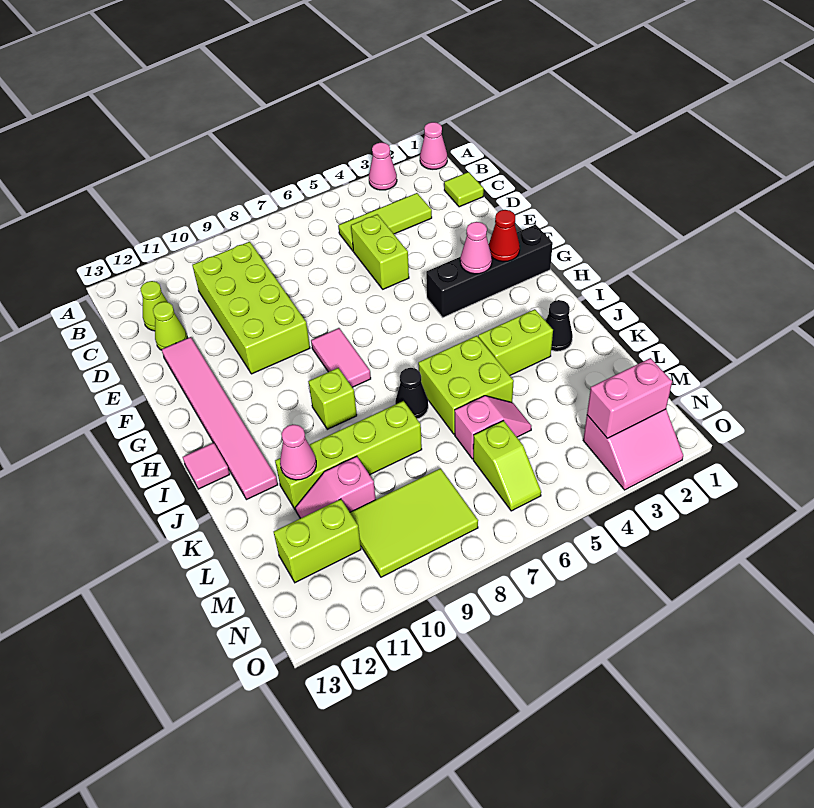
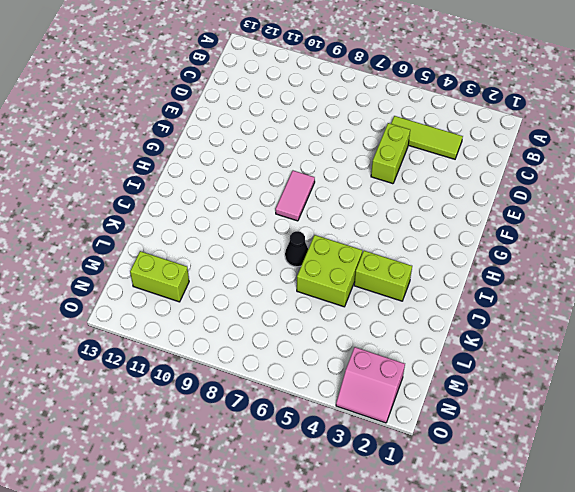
none -> pink 1x1 cone [420,122,447,169]
none -> pink 1x1 cone [369,142,397,190]
none -> lime 1x1 tile [444,172,484,207]

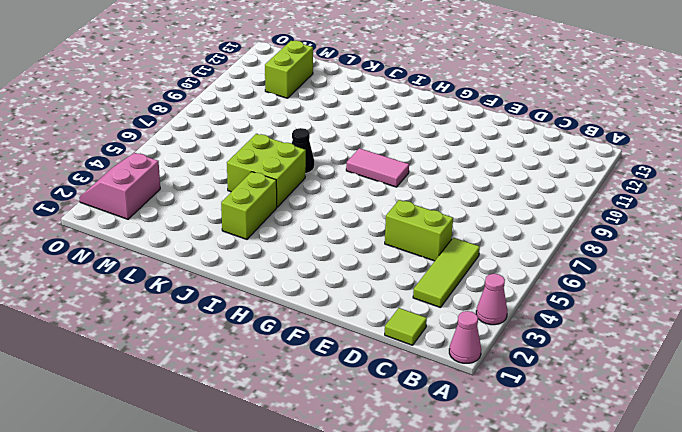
none -> lime 2x4 brick [192,242,310,374]
none -> lime 1x1 cone [140,281,168,331]
none -> lime 1x1 cone [153,302,187,350]

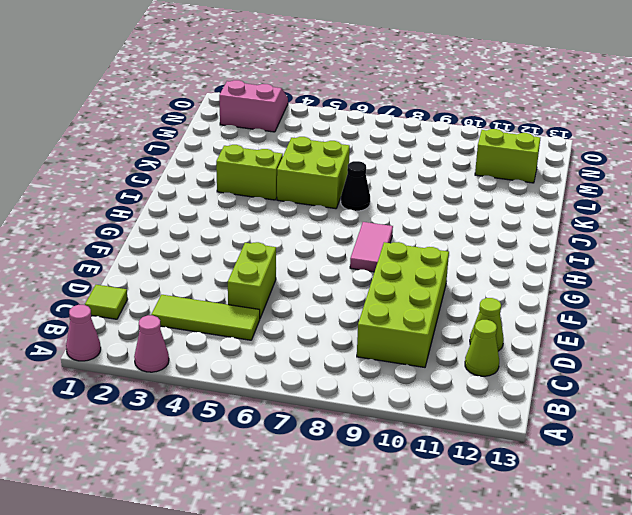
none -> pink 1x6 tile [162,337,278,500]
none -> black 1x4 brick [426,224,553,317]
none -> lime 1x1 brick [308,368,357,429]

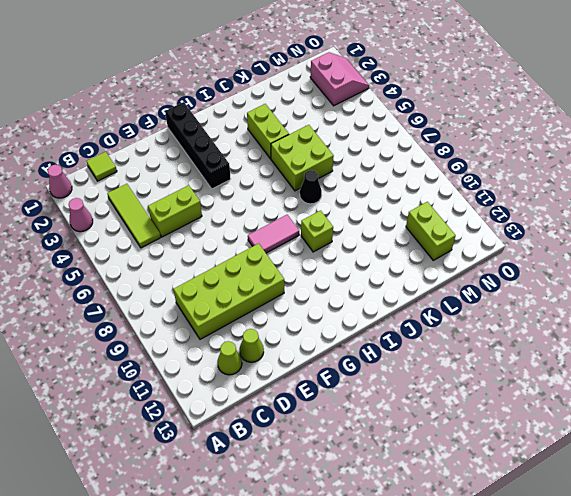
none -> pink 1x6 tile [162,337,278,500]
none -> pink 1x1 tile [183,443,230,489]
none -> black 1x1 cone [546,300,573,351]

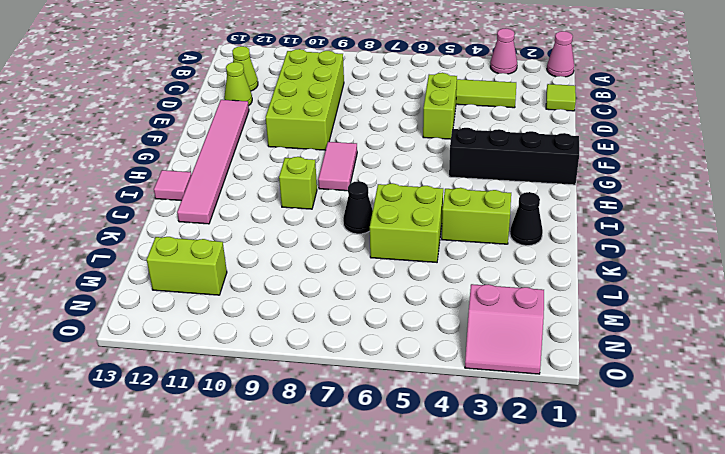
none -> lime 1x4 brick [275,401,422,510]
none -> pink 1x2 slope [455,396,531,459]
none -> pink 1x2 slope [295,456,376,518]

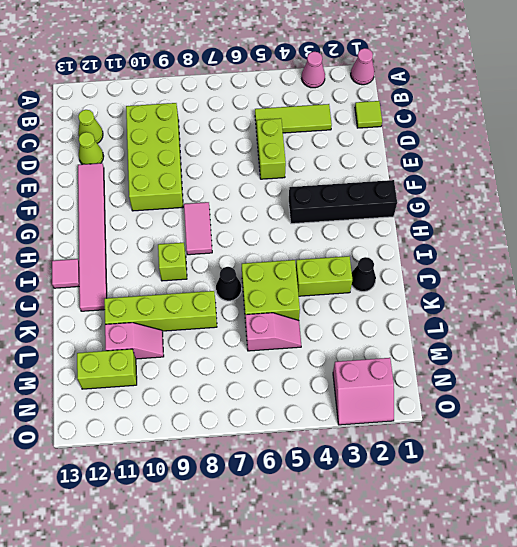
pink 1x2 slope [105,323,164,359] -> pink 1x2 slope turned to [295,456,376,518]
none -> lime 1x2 slope [473,421,541,511]
none -> lime 2x3 tile [350,468,478,577]
none -> red 1x1 cone [489,210,520,262]

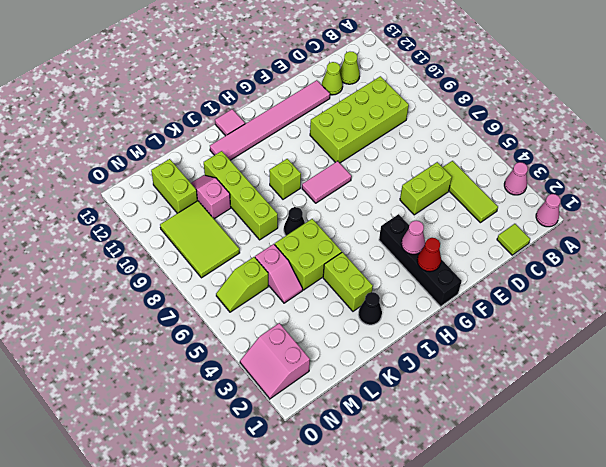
none -> pink 1x1 cone [280,425,316,480]
none -> pink 1x2 brick [587,358,672,438]

